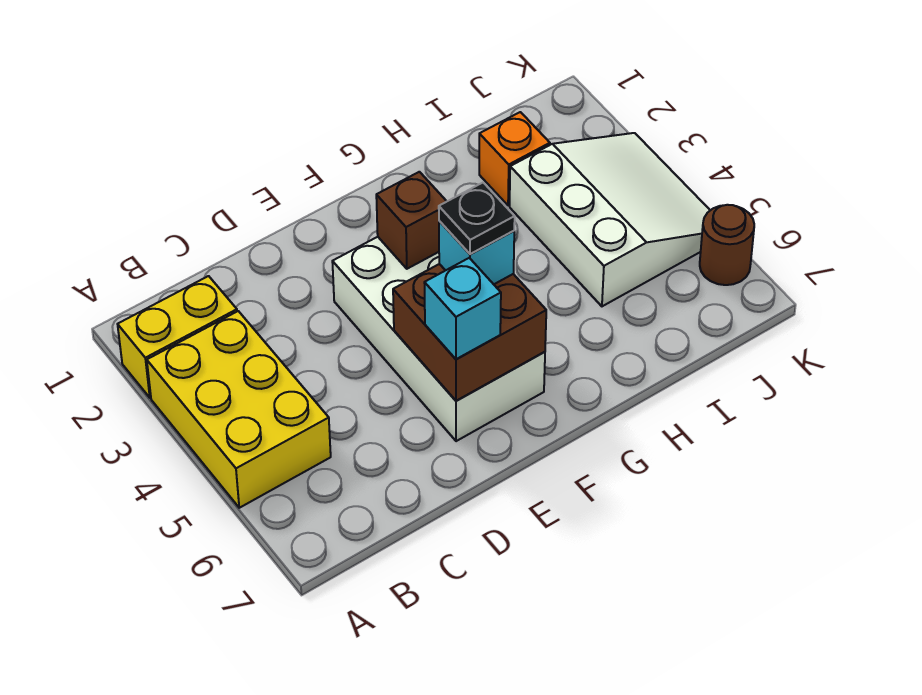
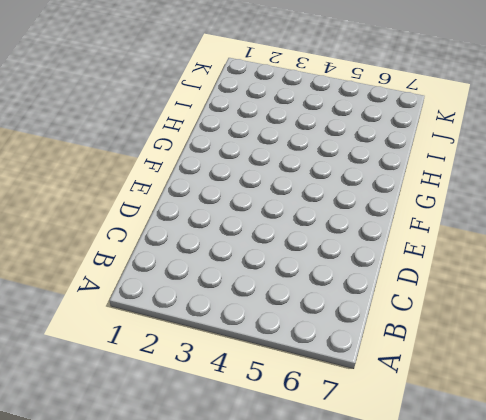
none -> yellow 1x2 brick [118,276,237,398]
none -> yellow 2x3 brick [147,311,331,508]

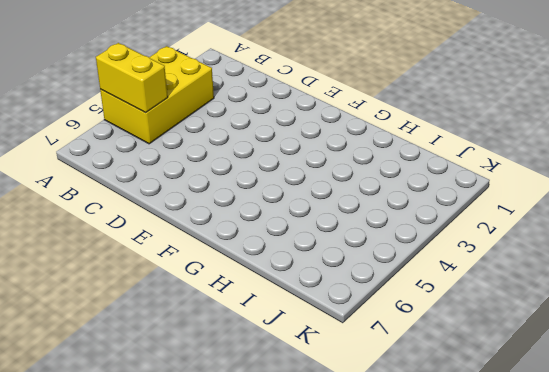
yellow 1x2 brick [96,43,168,113] -> yellow 1x2 brick moved to [118,276,237,398]
none -> white 2x4 brick [332,237,545,441]
none -> orange 1x1 brick [479,112,550,206]

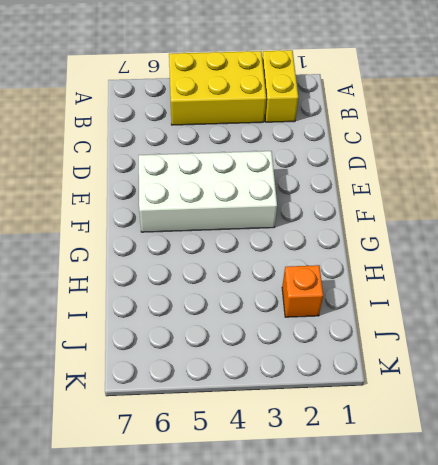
none -> white 3x3 slope [510,133,710,306]
none -> brown 1x1 round brick [700,205,754,285]

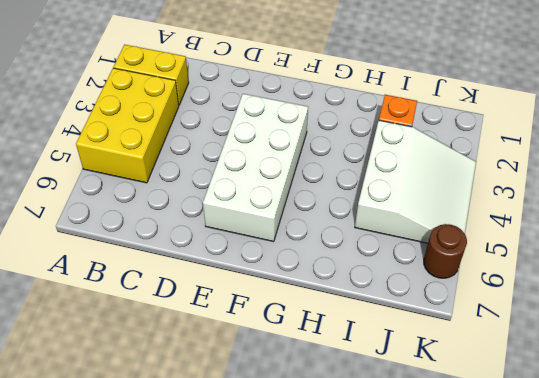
none -> brown 2x2 brick [393,264,546,401]
none -> brown 1x1 brick [376,172,447,269]

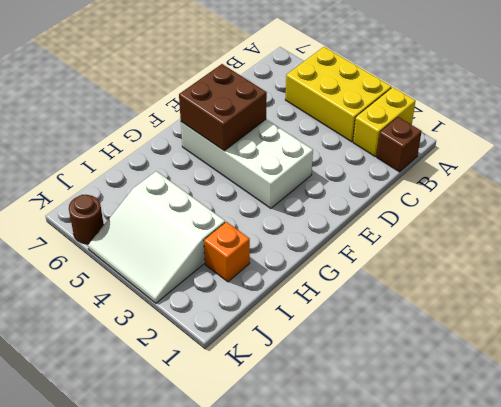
brown 1x1 brick [377,117,422,172] -> brown 1x1 brick moved to [376,172,447,269]
none -> cyan 1x1 brick [424,258,501,359]
none -> cyan 1x1 brick [439,221,514,284]

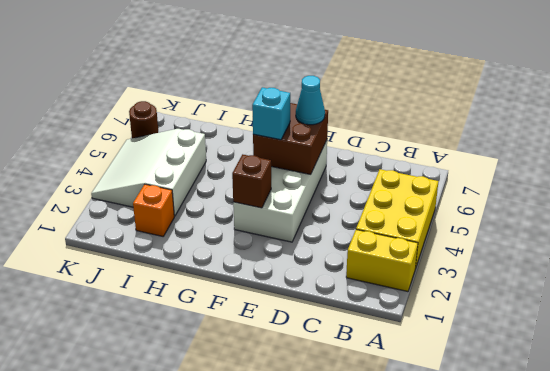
cyan 1x1 cone [296,76,325,125] -> cyan 1x1 brick [424,258,501,359]
none -> black 1x1 plate [439,183,515,254]

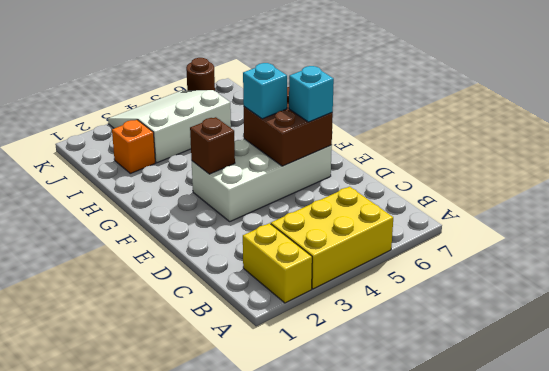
none -> black 1x1 plate [439,183,515,254]

